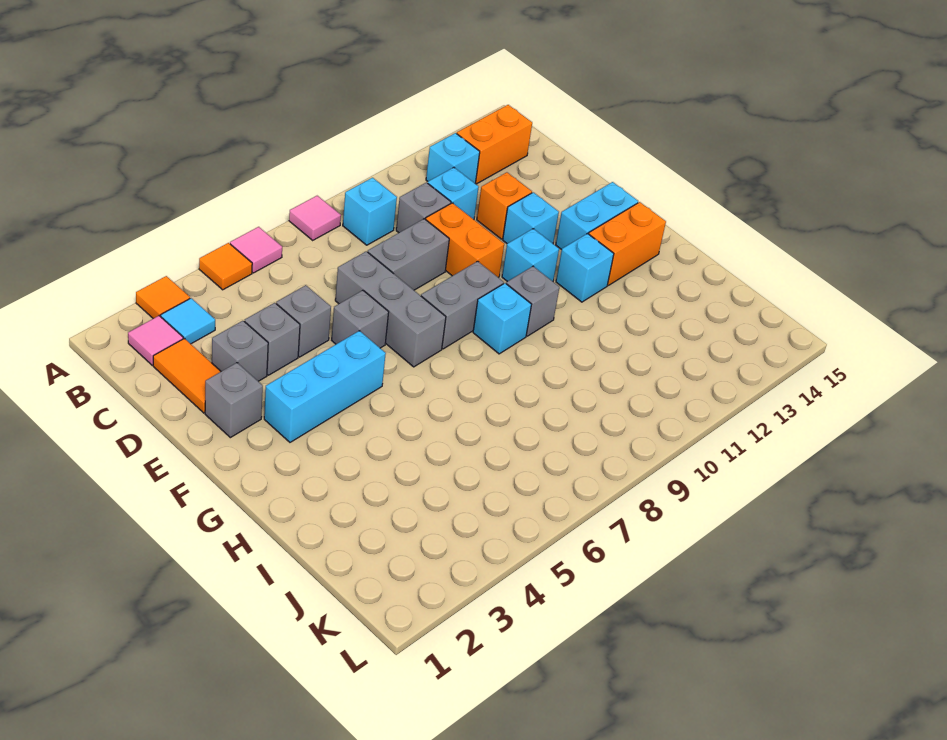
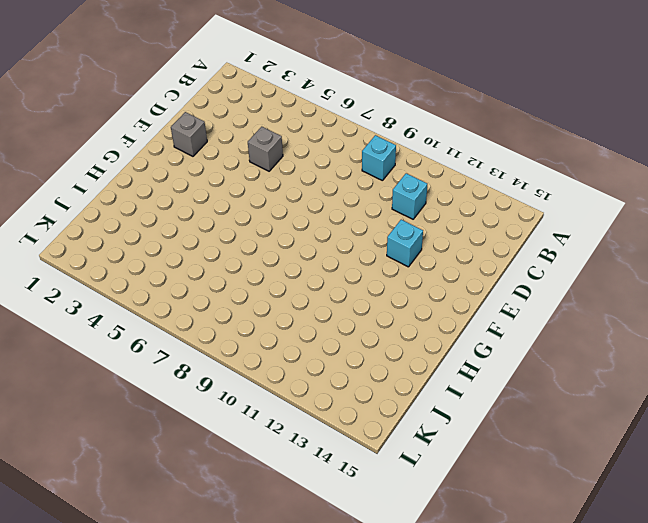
none -> orange 1x1 tile [136,276,190,319]
none -> orange 1x1 tile [199,243,252,290]
none -> pink 1x1 tile [230,227,282,273]
none -> pink 1x1 tile [289,196,341,240]

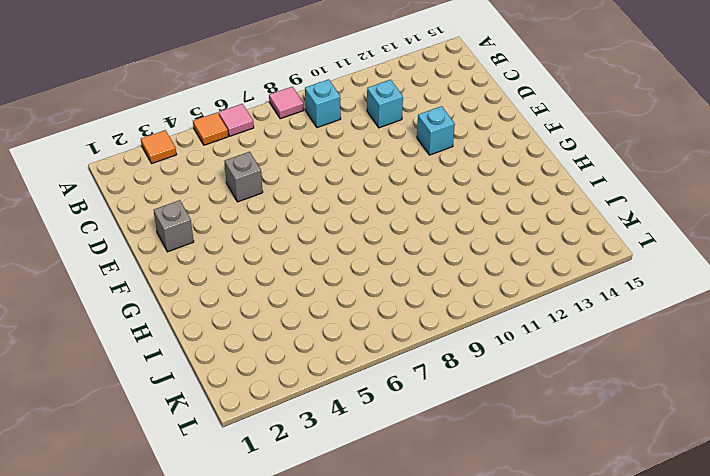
none -> pink 1x1 tile [128,316,183,365]
none -> cyan 1x1 tile [161,298,215,344]
none -> cyan 1x1 brick [426,133,480,183]
none -> orange 1x2 brick [457,105,532,184]

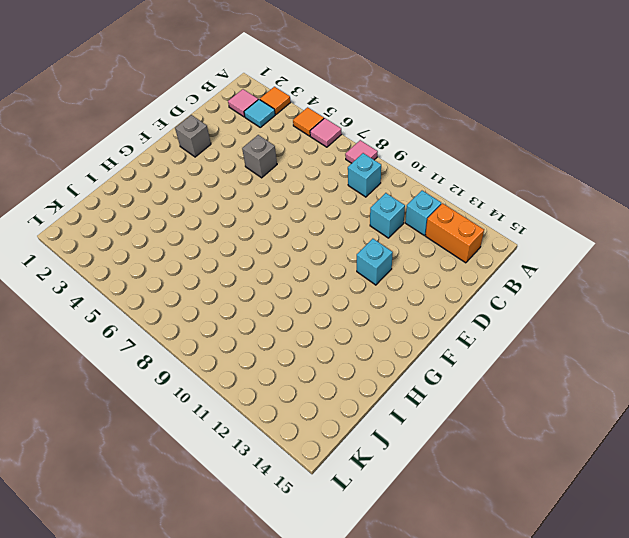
none -> orange 1x2 tile [153,338,221,413]
none -> grey 1x1 brick [396,182,451,233]
none -> grey 1x1 brick [212,321,268,381]
none -> grey 1x1 brick [244,303,300,375]

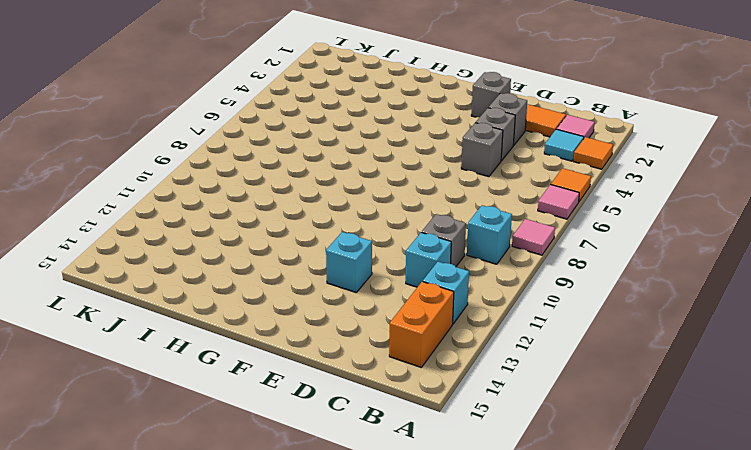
none -> grey 1x3 brick [335,251,446,367]
none -> grey 1x2 brick [368,219,449,290]
none -> orange 1x2 brick [425,203,504,277]
none -> orange 1x1 brick [477,172,532,239]

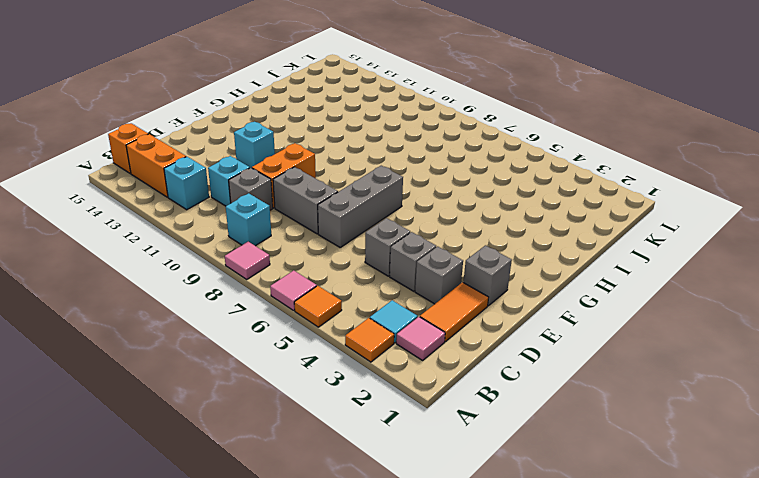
orange 1x1 brick [108,123,148,173] -> orange 1x1 brick moved to [477,172,532,239]
none -> grey 1x1 brick [332,290,389,348]
none -> cyan 1x3 brick [264,331,386,442]
none -> grey 1x2 brick [421,261,504,349]
none -> cyan 1x1 brick [502,229,559,282]

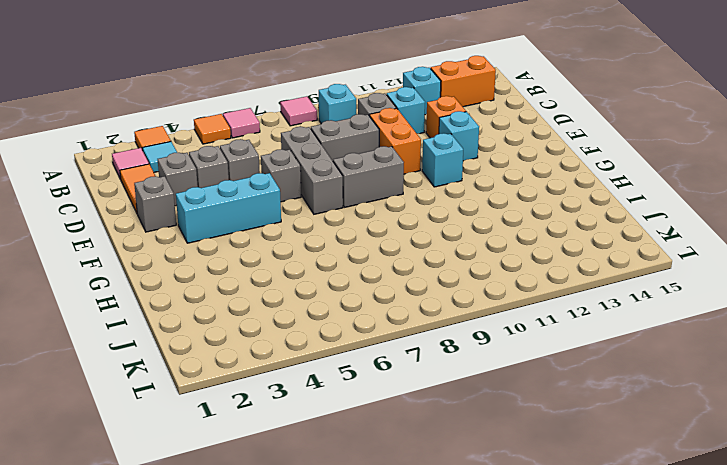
none -> cyan 1x2 brick [556,182,638,250]
none -> cyan 1x1 brick [473,283,532,354]
none -> grey 1x1 brick [506,266,559,336]
none -> cyan 1x1 brick [556,233,614,302]

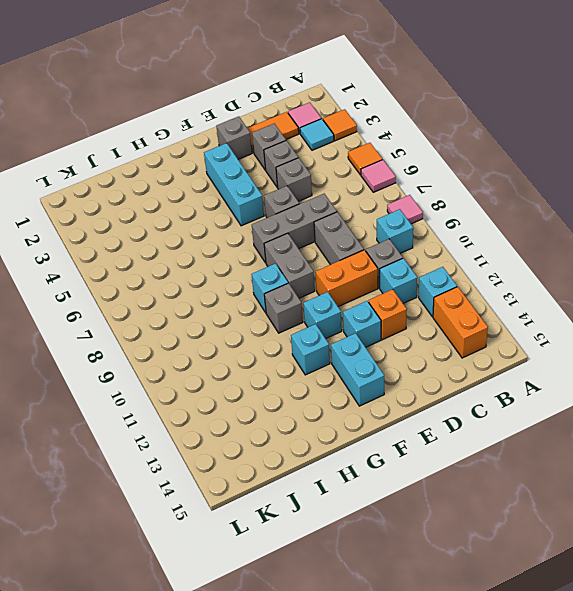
none -> orange 1x2 brick [589,202,666,285]

